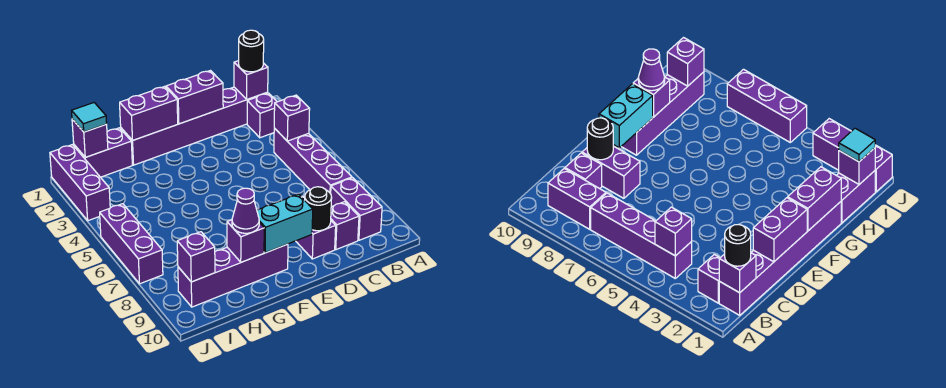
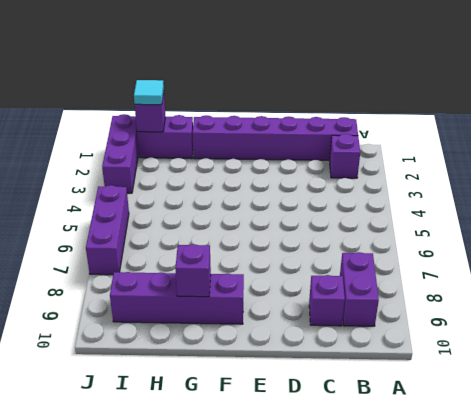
none -> purple 1x4 brick [274,128,352,194]
none -> purple 1x2 brick [296,196,336,259]
none -> purple 1x1 brick [234,61,268,99]

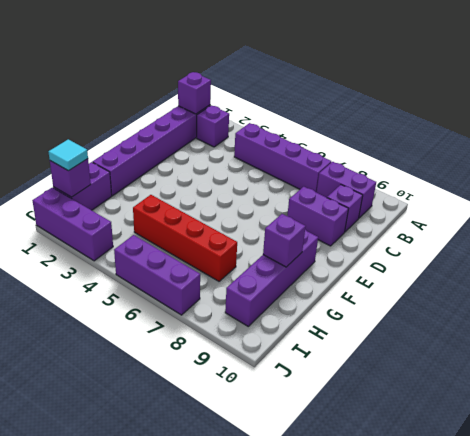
red 1x4 brick [133,195,237,281] -> none
none -> purple 1x1 brick [274,95,310,141]
none -> purple 1x2 brick [166,71,223,124]
none -> black 1x1 round brick [305,187,332,231]

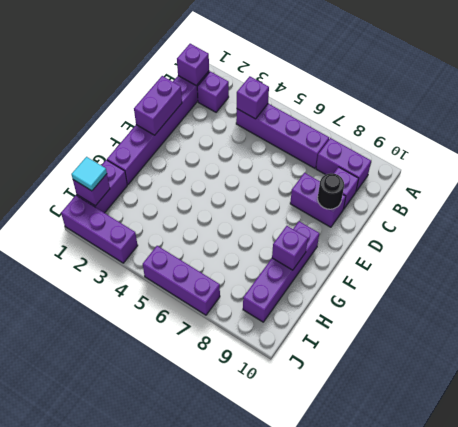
none -> cyan 1x2 brick [257,194,313,253]
none -> purple 1x2 brick [120,86,178,140]
none -> purple 1x1 brick [177,232,215,282]

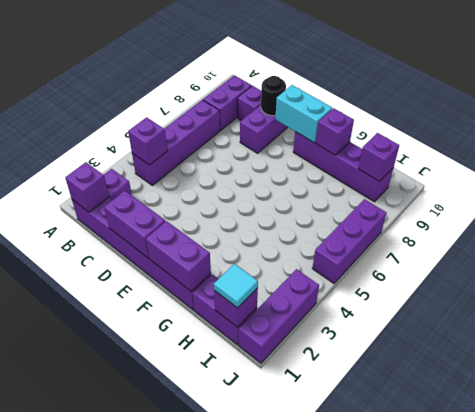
none -> black 1x1 round brick [239,30,264,72]
none -> purple 1x1 cone [232,188,259,233]

